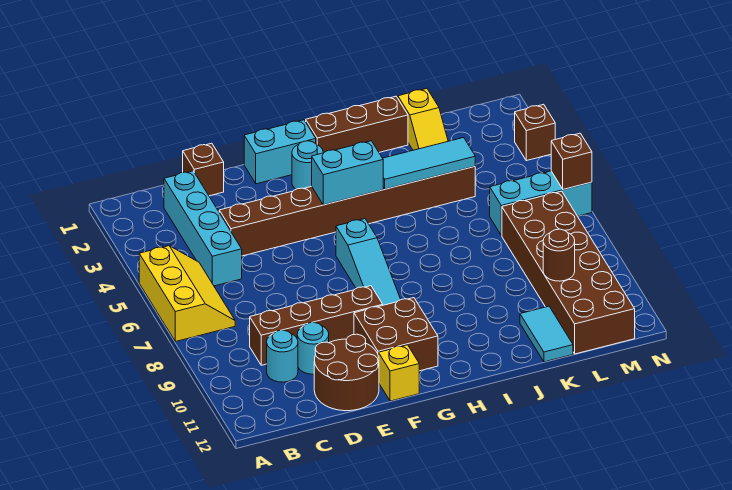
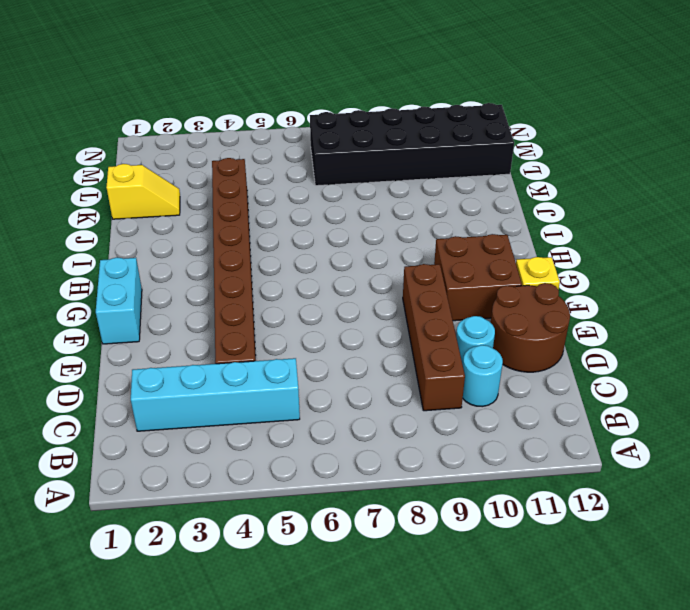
black 2x6 brick [310,103,514,186] -> brown 2x6 brick [502,191,635,354]
none -> yellow 2x3 slope [139,246,235,342]
none -> brown 1x1 brick [183,143,224,196]
none -> cyan 1x1 round brick [292,141,323,189]

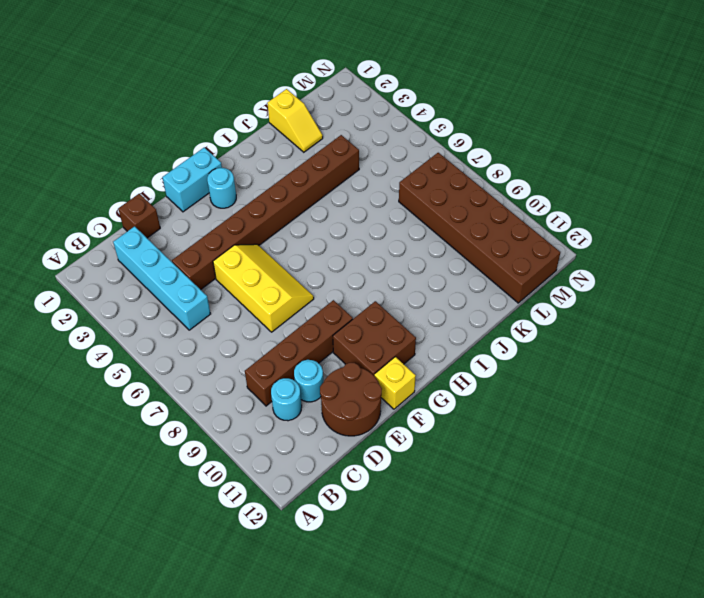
yellow 2x3 slope [213,244,314,332] -> yellow 2x3 slope moved to [139,246,235,342]
none -> cyan 1x3 slope [336,219,401,305]
none -> brown 1x3 brick [306,96,408,153]
none -> cyan 1x2 tile [520,306,573,362]

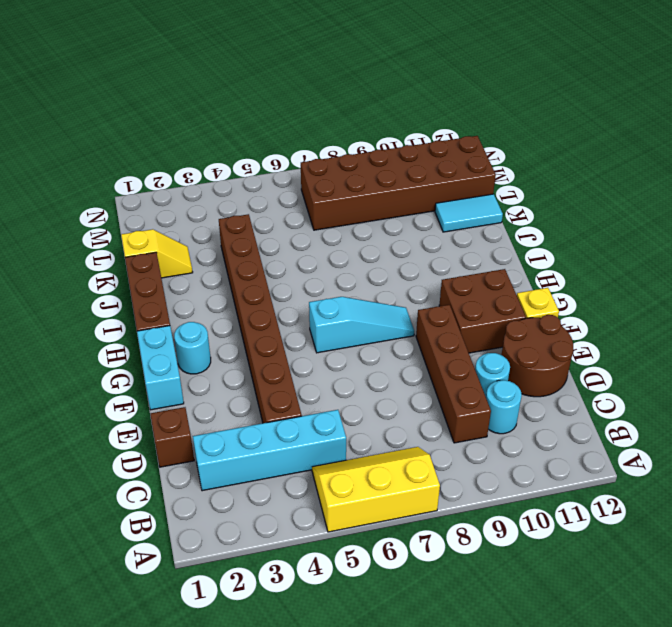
none -> cyan 1x3 brick [490,171,592,236]
none -> brown 1x1 brick [515,104,555,161]
none -> cyan 1x2 brick [312,141,383,205]

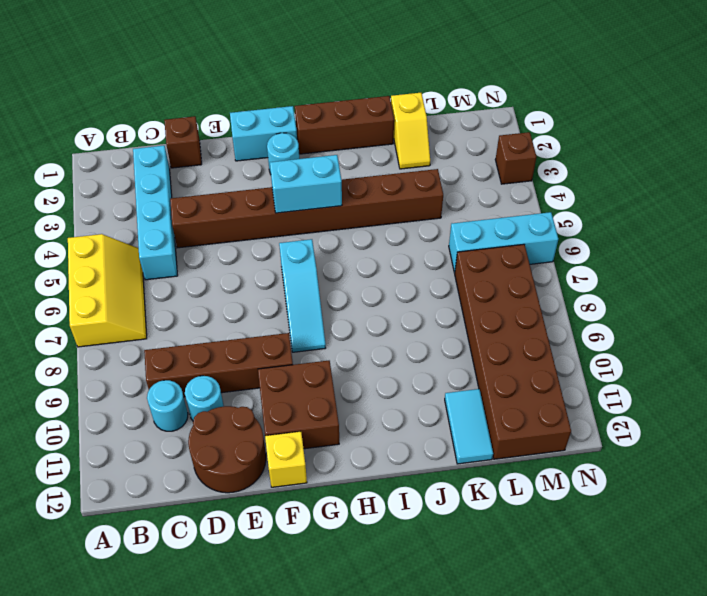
none -> cyan 1x3 tile [383,138,475,189]
none -> brown 1x1 round brick [543,229,575,281]
none -> brown 1x1 brick [551,133,592,189]

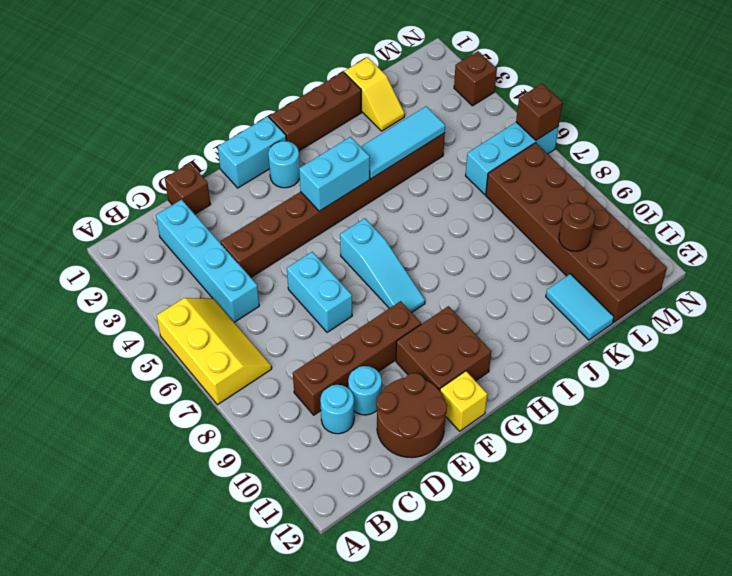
cyan 1x2 brick [287,252,352,332] -> none

